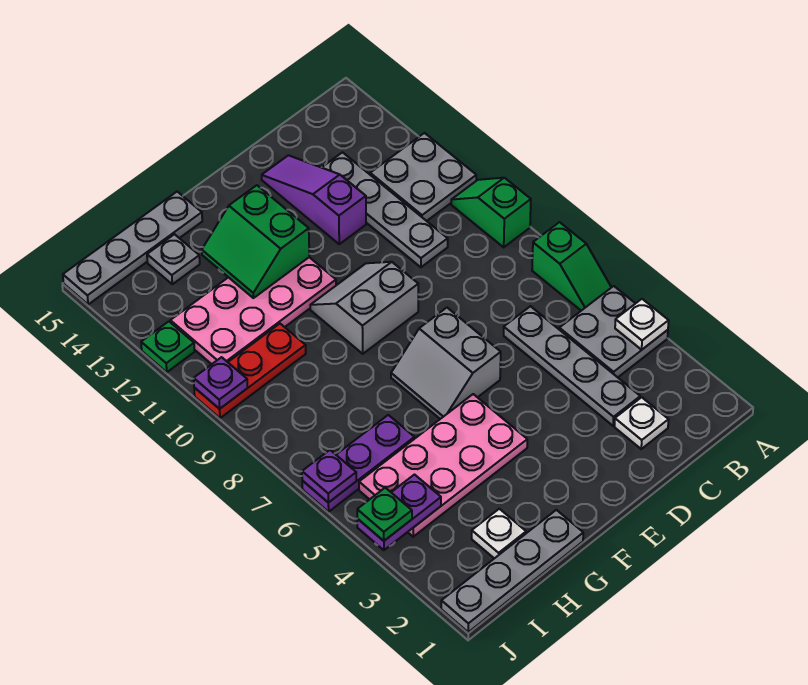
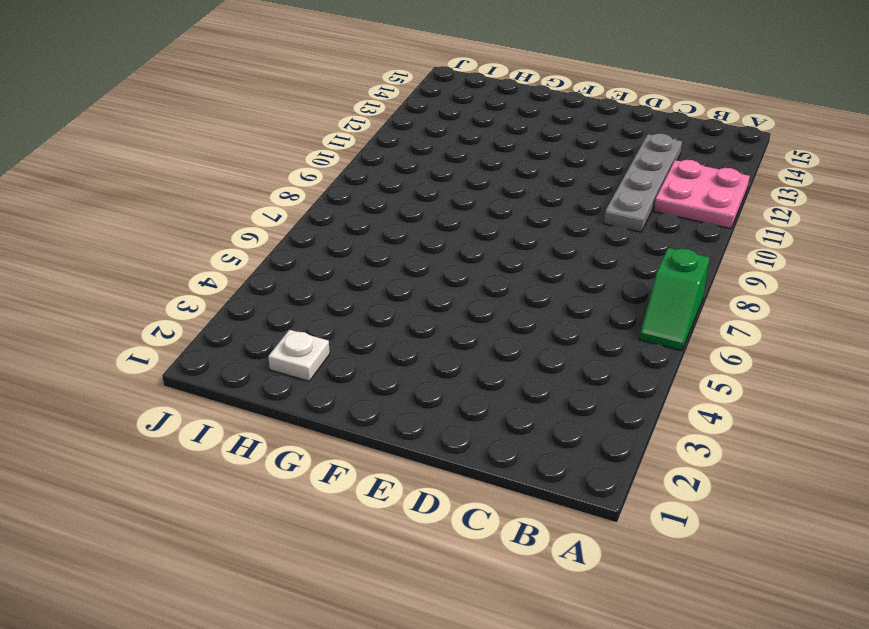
pink 2x2 plate [654,160,750,229] -> grey 2x2 plate [370,133,476,221]
none -> grey 2x2 plate [559,286,668,377]
none -> green 1x2 slope [451,178,531,247]
none -> white 1x1 plate [614,397,669,449]

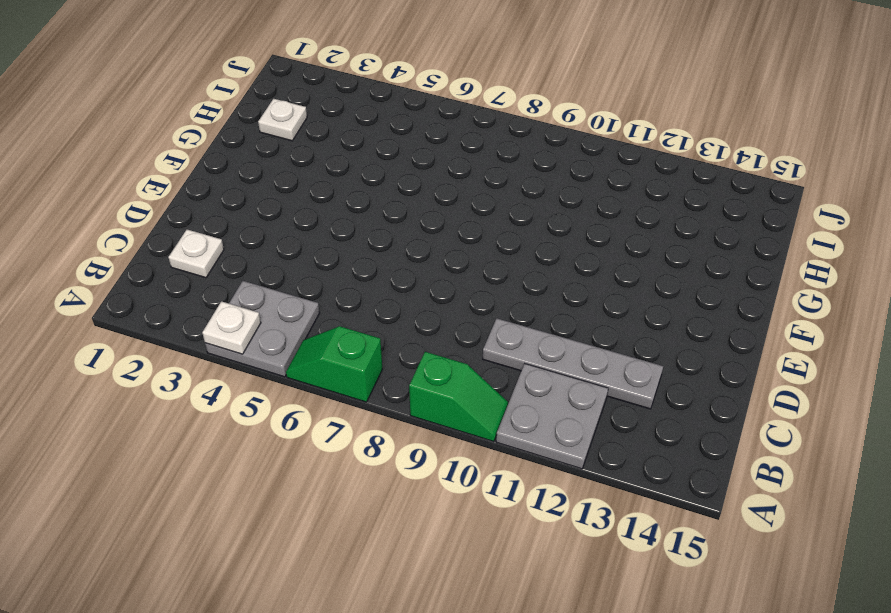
none -> grey 1x4 plate [504,306,640,426]
none -> purple 1x3 slope [262,155,366,244]
none -> grey 2x2 slope [391,308,501,419]

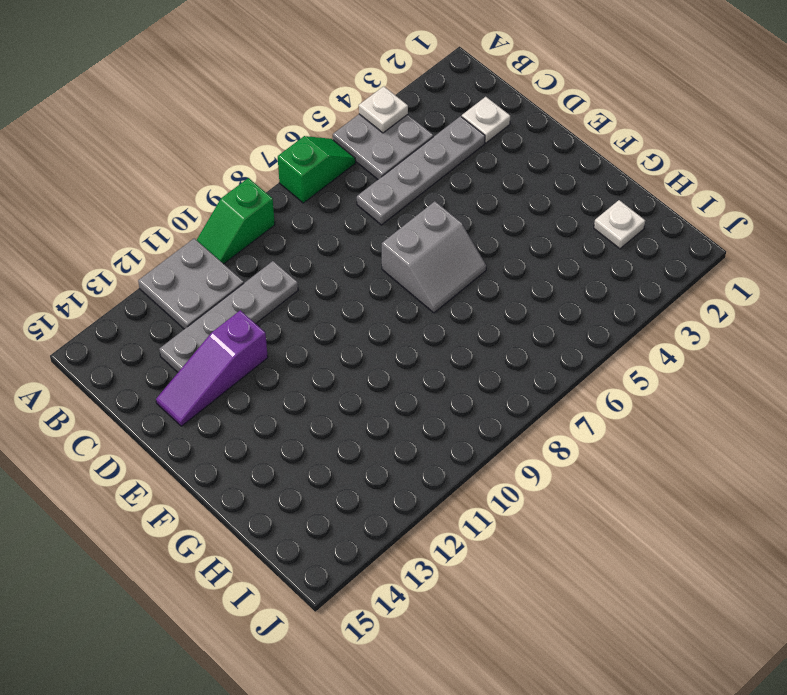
none -> grey 2x2 slope [310,262,418,354]
none -> pink 2x4 plate [359,394,527,537]
none -> pink 2x4 plate [170,257,336,364]

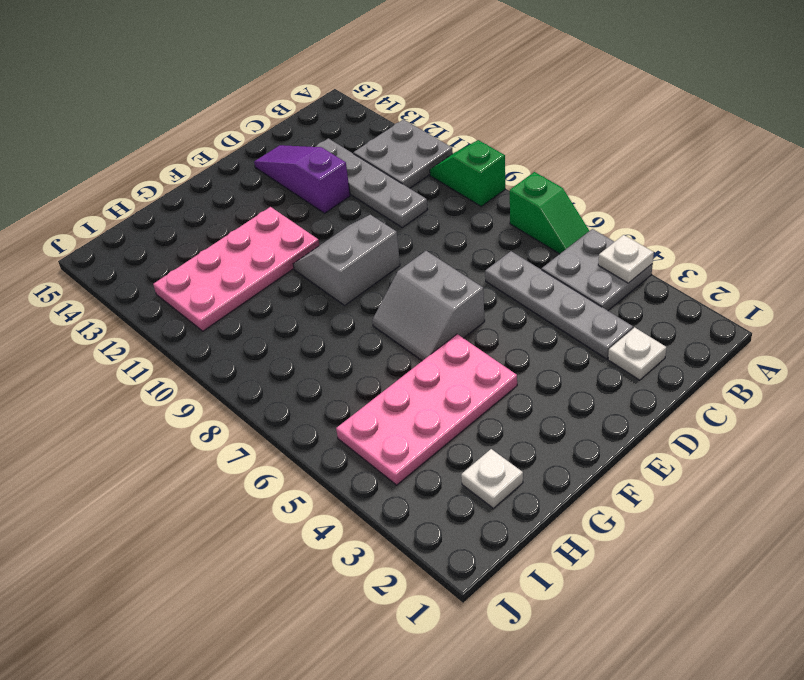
none -> grey 1x4 plate [441,510,583,632]
none -> grey 1x4 plate [63,192,202,305]
none -> purple 1x3 plate [302,415,414,512]

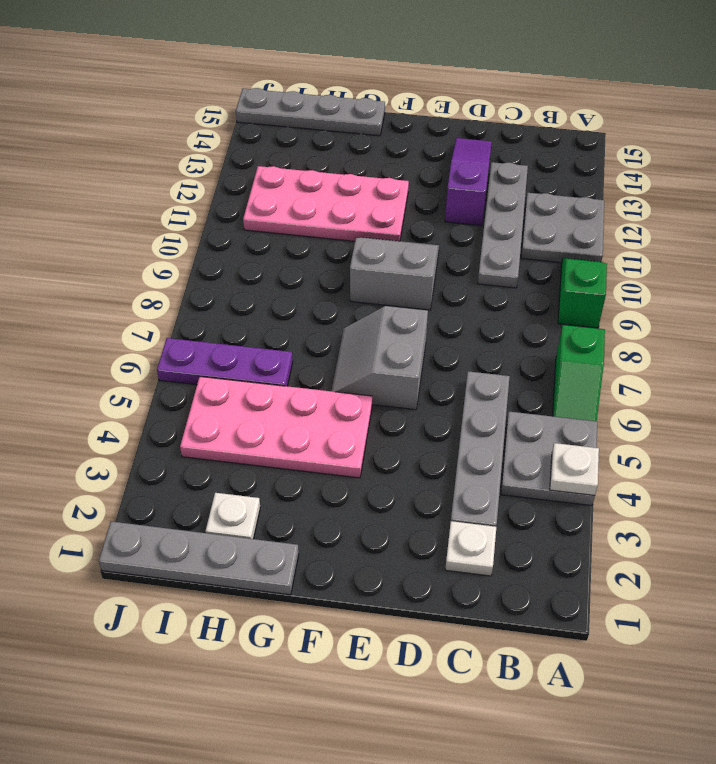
none -> red 1x3 plate [194,324,306,418]
none -> grey 1x1 plate [147,234,200,284]
none -> green 1x1 plate [141,321,195,372]

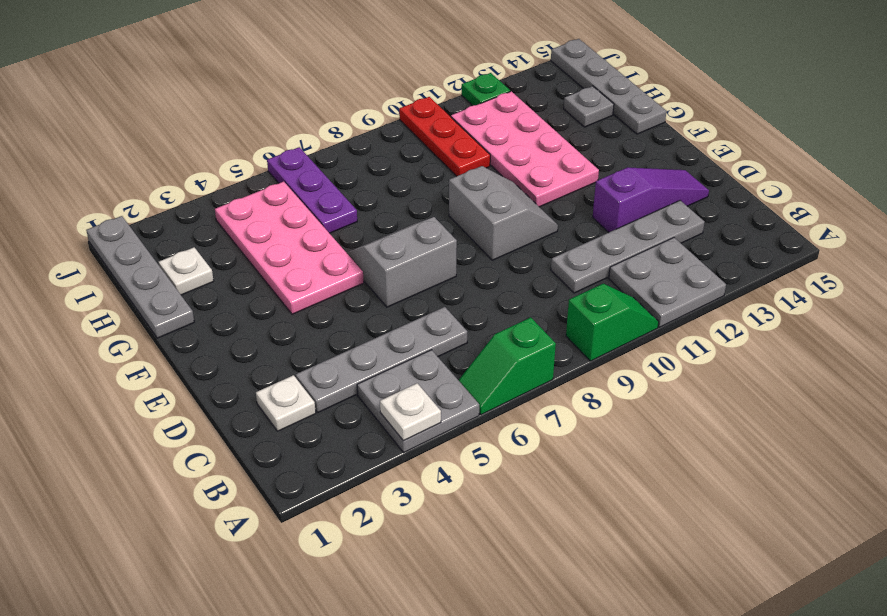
none -> green 2x2 slope [202,185,309,298]
none -> purple 1x2 plate [357,475,441,550]
none -> purple 1x1 plate [302,450,356,503]

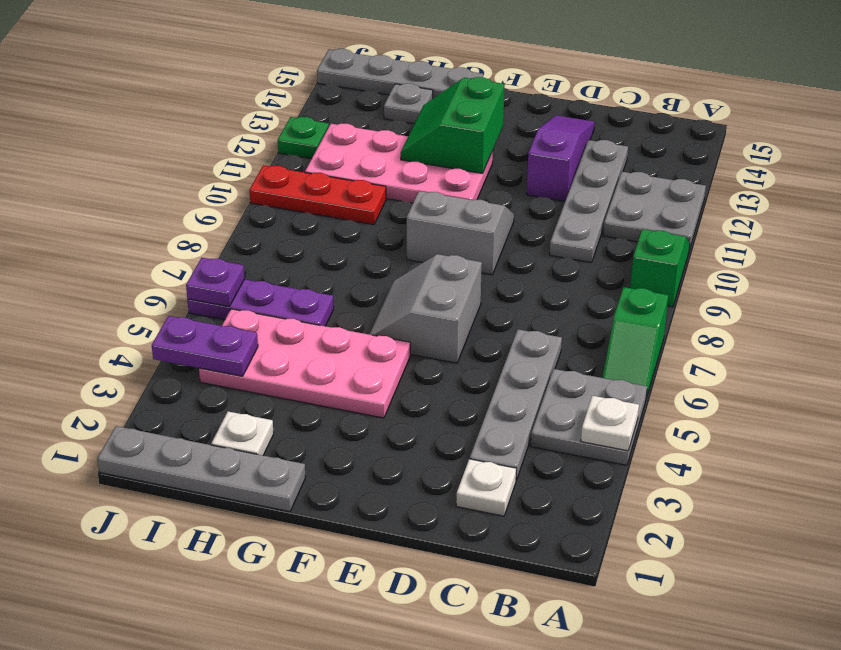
none -> purple 1x1 plate [194,357,247,409]
none -> green 1x1 plate [357,488,412,541]

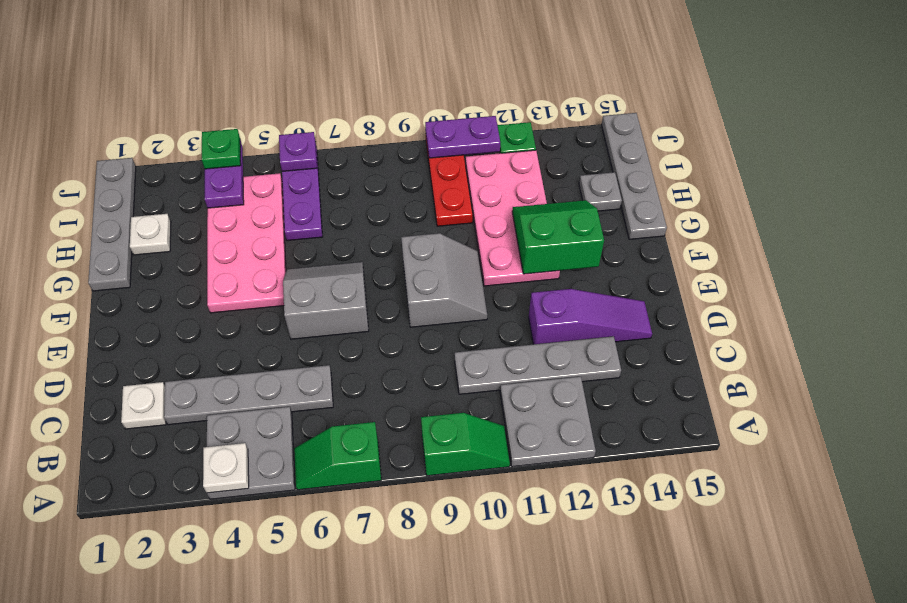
purple 1x2 plate [425,116,500,158] -> purple 1x1 plate [194,357,247,409]

